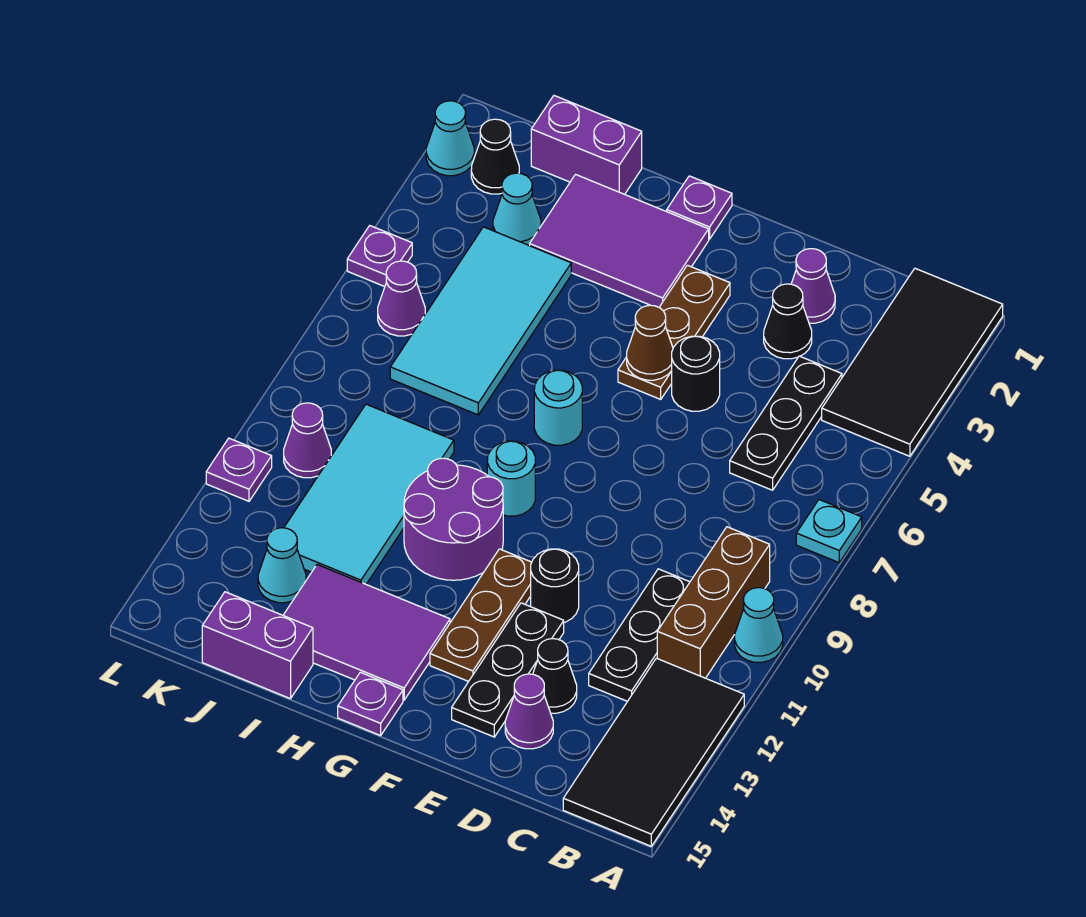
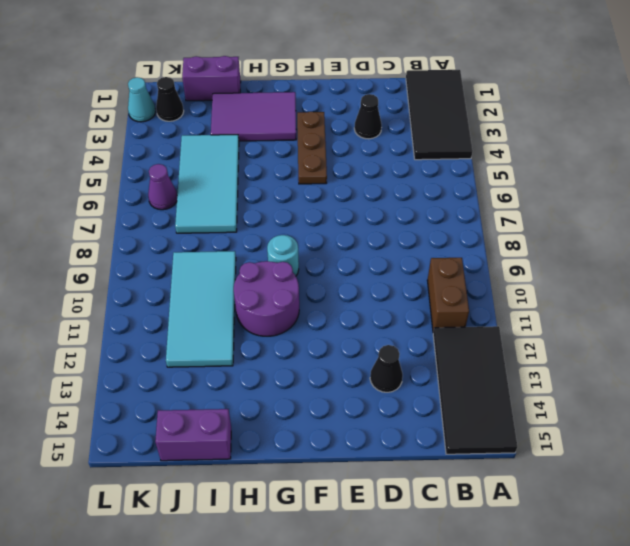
brown 1x2 brick [427,258,469,333] -> brown 1x3 brick [657,527,770,678]
none -> cyan 1x1 plate [796,500,862,563]
none -> cyan 1x1 cone [735,588,783,662]
none -> black 1x3 plate [730,356,842,490]
none -> black 1x3 plate [589,569,690,701]

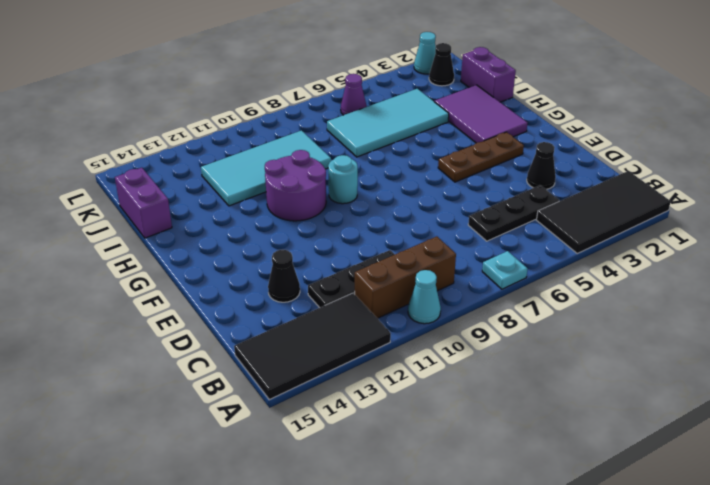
none -> purple 1x1 cone [791,249,835,323]
none -> purple 1x1 cone [505,674,553,749]
none -> black 1x1 round brick [672,336,720,411]
none -> black 1x1 round brick [531,549,579,622]

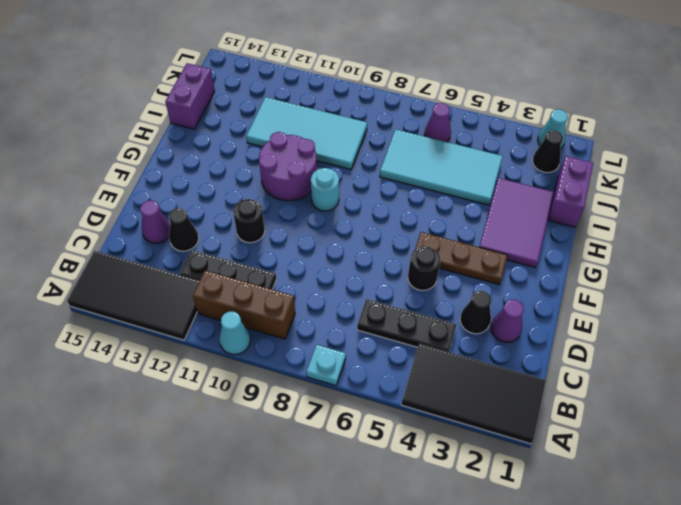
none -> black 1x3 plate [452,603,564,737]
none -> brown 1x3 plate [430,549,532,682]
none -> purple 1x1 plate [667,176,732,239]
none -> cyan 1x1 round brick [534,370,582,445]

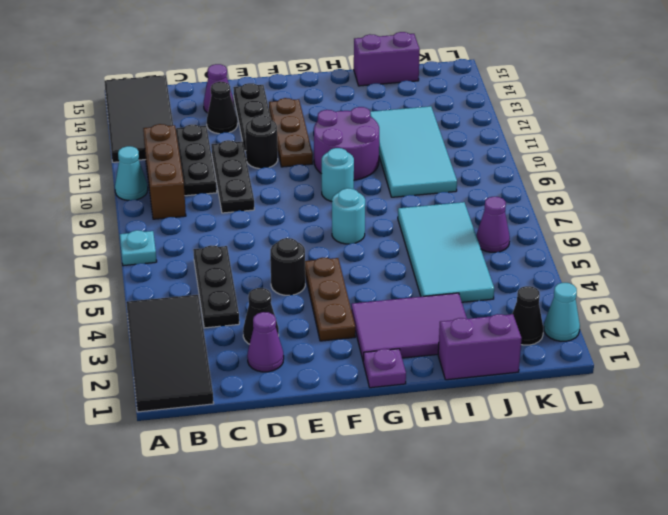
black 1x3 plate [211,140,254,213] -> none
none -> purple 2x3 tile [283,565,450,700]
none -> purple 1x1 plate [338,672,403,736]
none -> cyan 1x1 cone [493,173,541,245]
none -> cyan 1x1 cone [258,528,306,603]

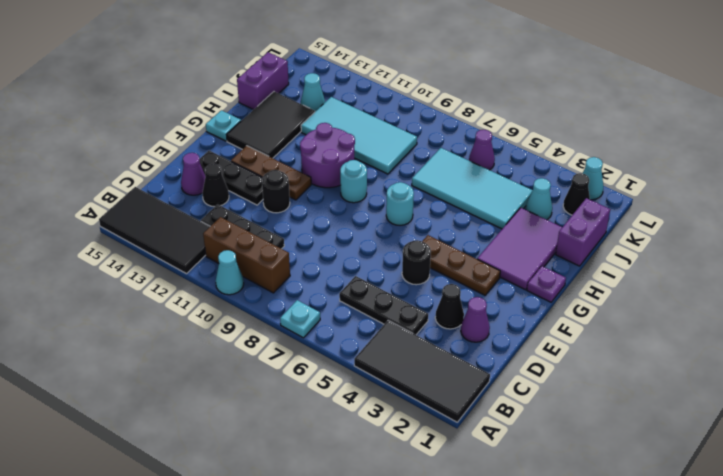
black 2x3 tile [227,92,315,158] -> purple 2x3 tile [283,565,450,700]
cyan 1x1 plate [206,110,241,141] -> purple 1x1 plate [338,672,403,736]
none -> purple 1x1 cone [284,403,331,478]
none -> purple 1x1 plate [347,226,412,287]
none -> purple 1x1 plate [206,438,272,501]
none -> brown 1x1 cone [627,305,673,380]

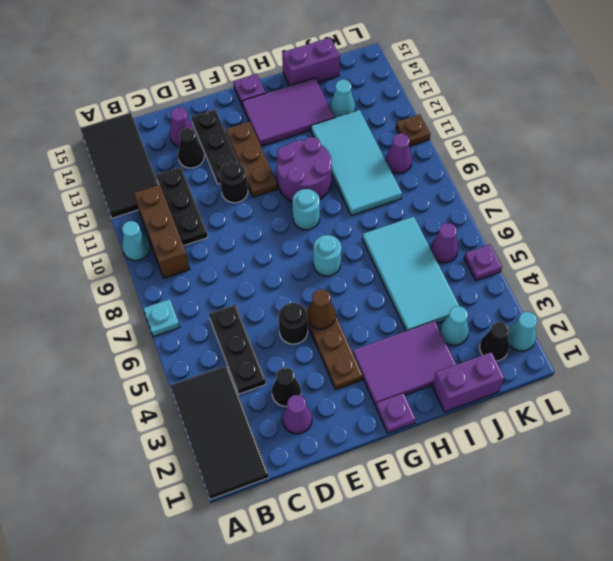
brown 1x1 plate [396,114,430,146] -> purple 1x1 plate [206,438,272,501]

